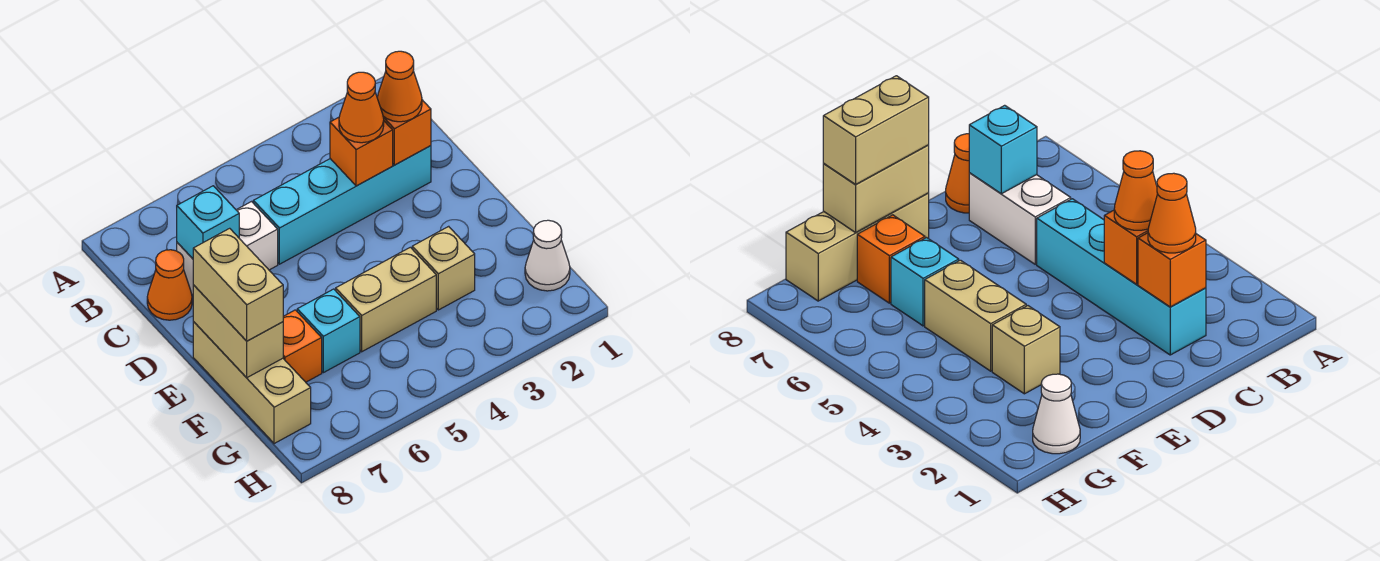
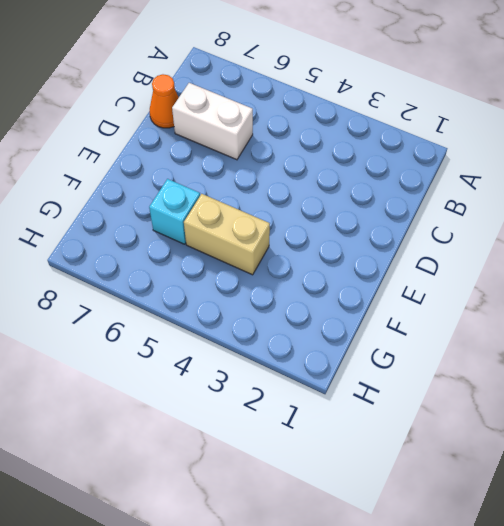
none -> cyan 1x4 brick [253,146,431,264]
none -> tan 1x3 brick [193,322,311,444]
none -> tan 1x1 brick [412,226,475,310]

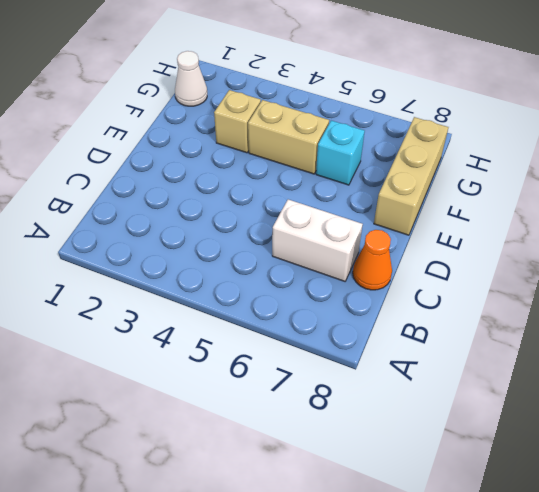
none -> cyan 1x4 brick [253,146,431,264]
none -> orange 1x1 brick [283,310,322,382]
none -> orange 1x1 brick [377,96,431,165]

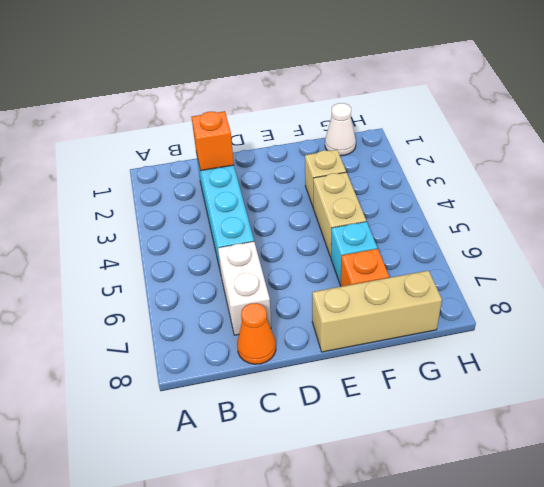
none -> orange 1x1 brick [330,117,393,186]
none -> cyan 1x1 brick [177,186,239,258]
none -> tan 1x2 brick [193,285,283,378]

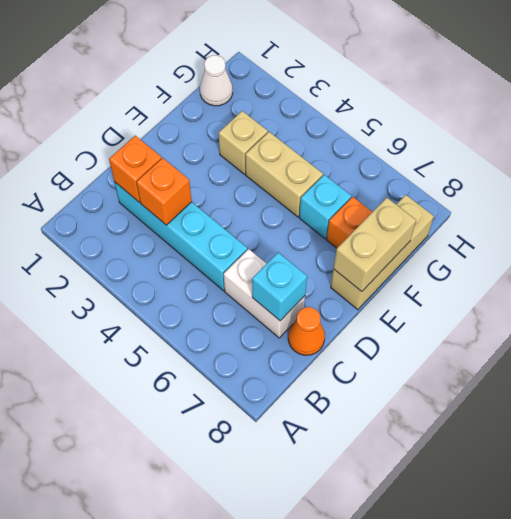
none -> orange 1x1 cone [377,51,422,122]
none -> orange 1x1 cone [339,72,384,143]
none -> tan 1x2 brick [193,228,283,341]

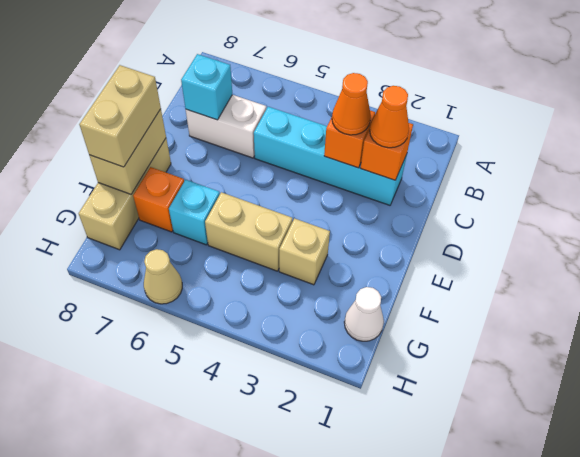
tan 1x1 cone [144,249,182,304] -> none
none -> orange 1x1 cone [147,250,192,320]

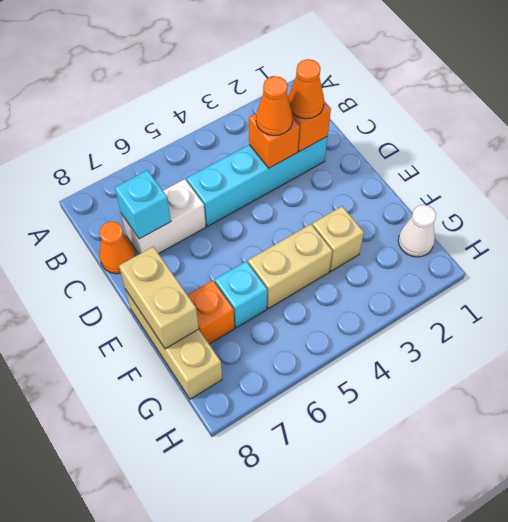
none -> tan 1x2 brick [193,228,283,341]

